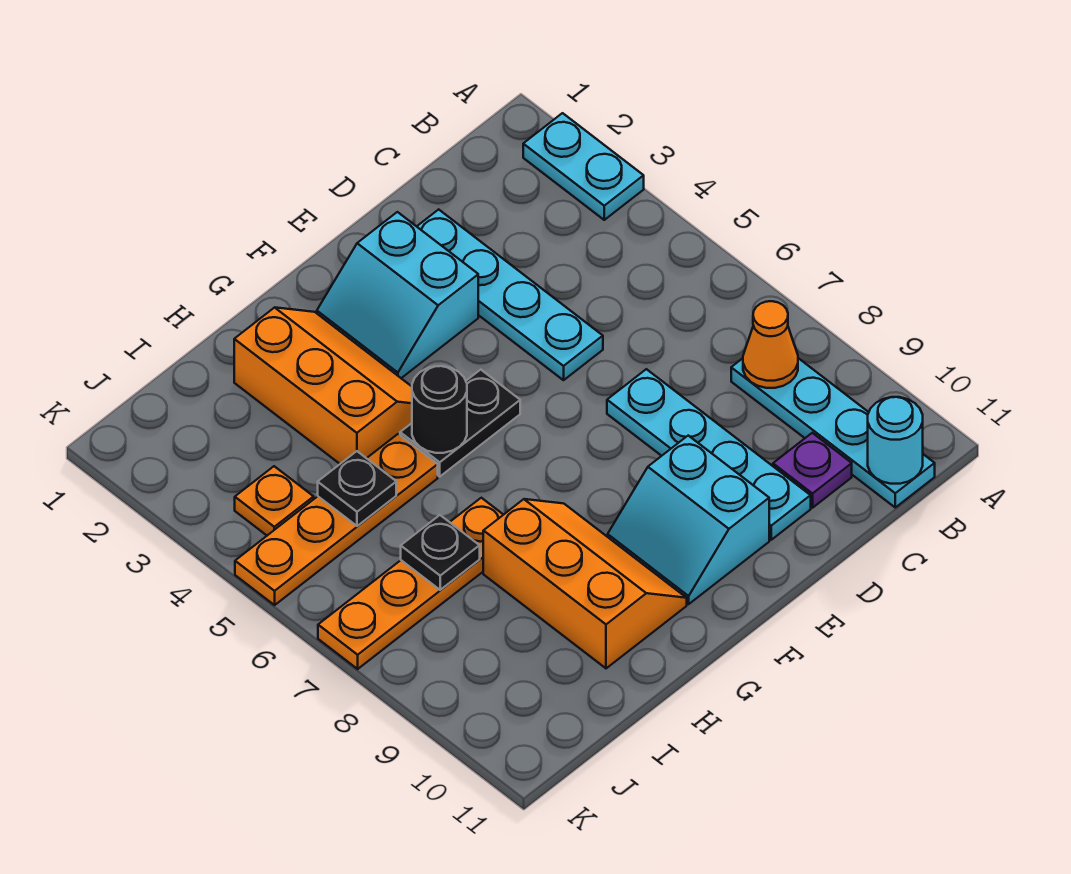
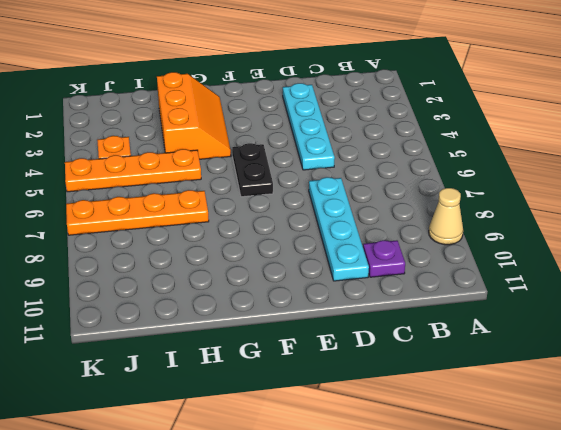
tan 1x1 cone [429,188,463,245] -> none
black 1x2 plate [232,143,273,197] -> black 1x2 plate turned to [400,370,520,477]
none -> cyan 1x2 plate [523,113,644,220]
none -> cyan 1x4 plate [731,358,935,507]
none -> cyan 2x2 slope [317,212,478,378]

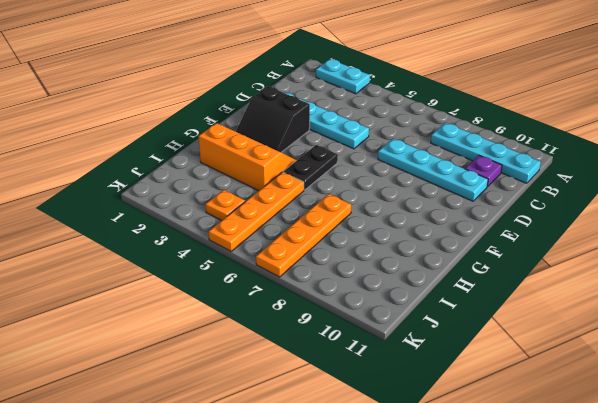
black 2x2 slope [236,86,310,152] -> cyan 2x2 slope [317,212,478,378]
none -> cyan 2x2 slope [608,436,769,604]
none -> orange 2x3 slope [483,499,687,668]
none -> orange 1x1 cone [743,301,798,388]

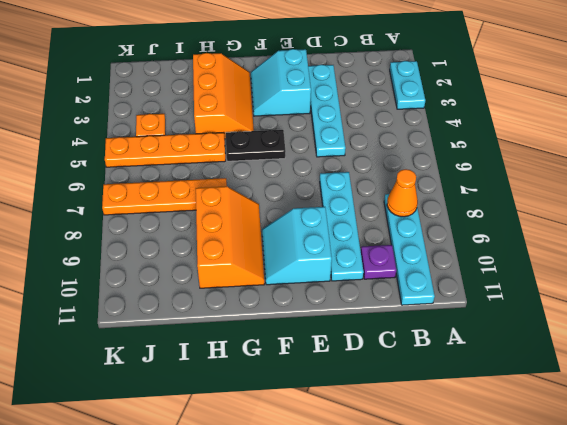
none -> cyan 1x1 round brick [868,397,923,484]
none -> black 1x1 round brick [412,366,467,453]
none -> black 1x1 plate [318,451,396,526]

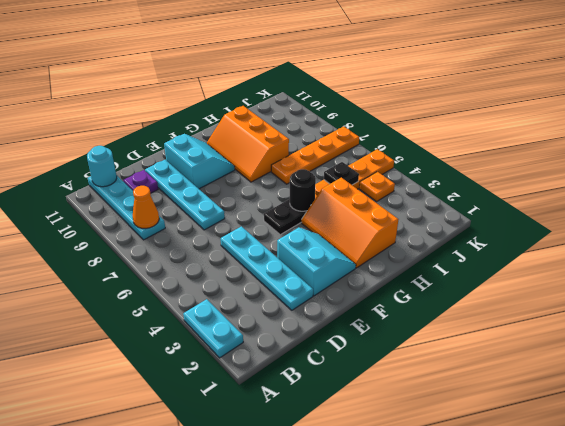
none -> black 1x1 plate [401,515,480,590]

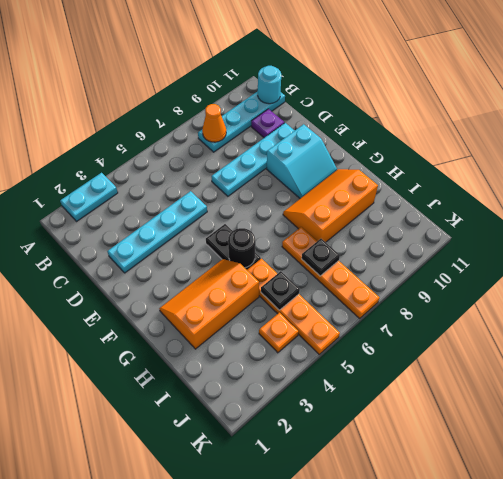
none -> cyan 2x2 slope [317,212,478,378]

